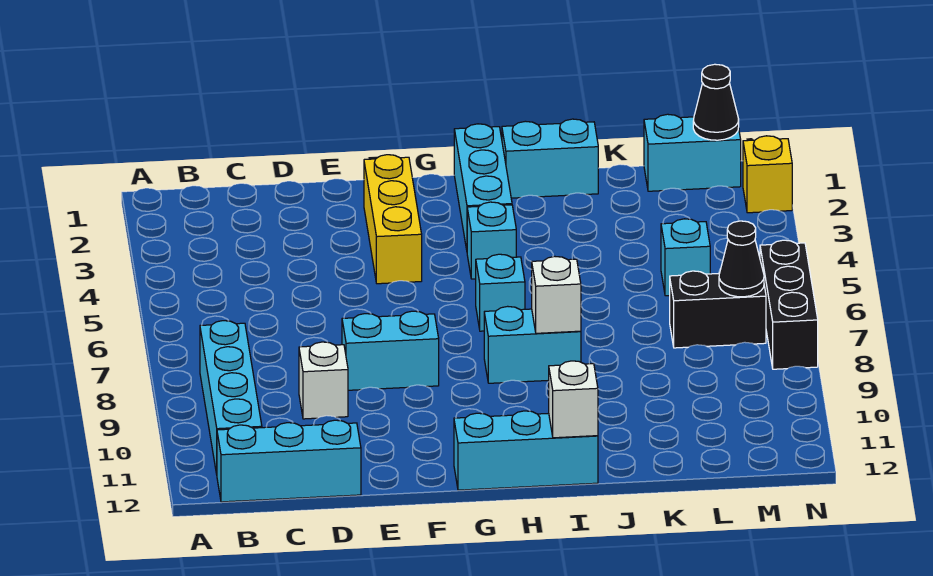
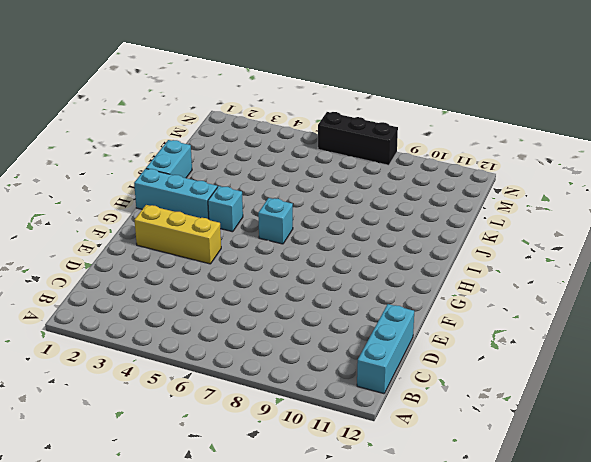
none -> cyan 1x4 brick [200,321,262,474]
none -> white 1x1 brick [299,342,348,419]
none -> cyan 1x2 brick [342,311,439,390]

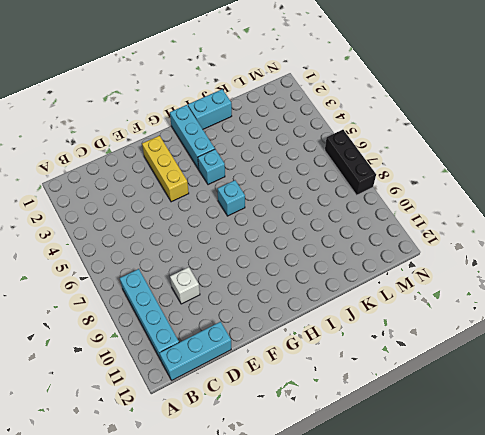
none -> cyan 1x2 brick [342,311,439,390]
none -> cyan 1x3 brick [454,411,598,490]
none -> cyan 1x2 brick [484,306,581,383]

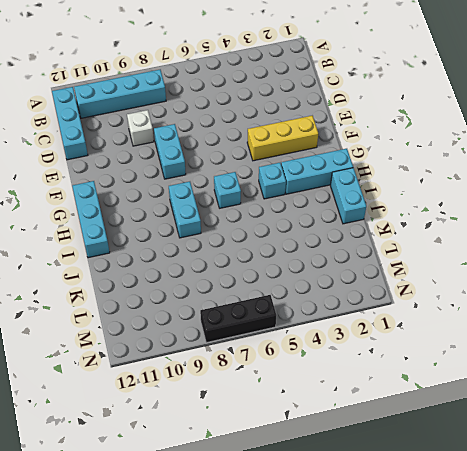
none -> cyan 1x2 brick [644,114,741,191]
none -> cyan 1x1 brick [661,219,710,296]
none -> black 1x2 brick [670,271,766,348]

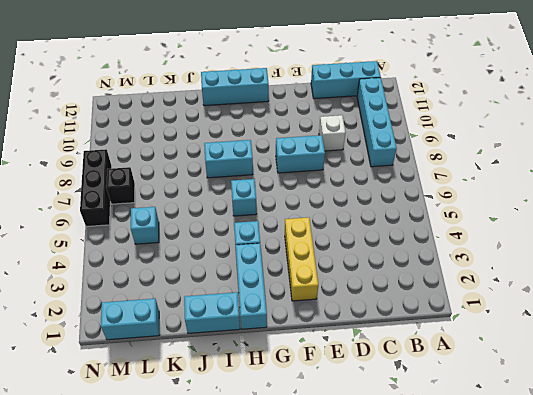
black 1x1 brick [106,167,135,204] -> black 1x2 brick [670,271,766,348]
none -> yellow 1x1 brick [743,136,792,213]
none -> white 1x1 brick [532,257,581,333]
none -> white 1x1 brick [549,361,598,438]

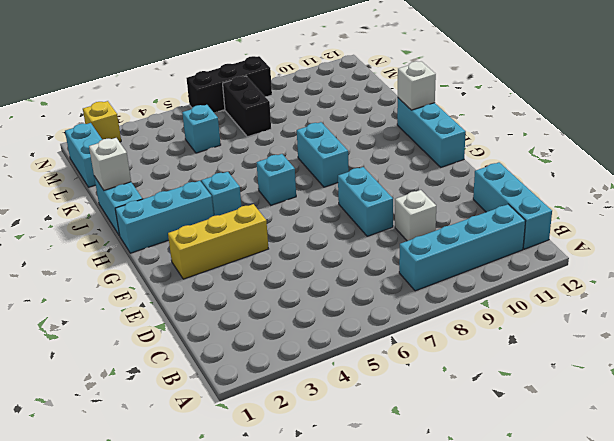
white 1x1 brick [89,138,131,190] -> white 1x1 brick moved to [532,257,581,333]
none -> black 1x1 cone [693,64,739,140]
none -> black 1x1 cone [719,221,764,297]

